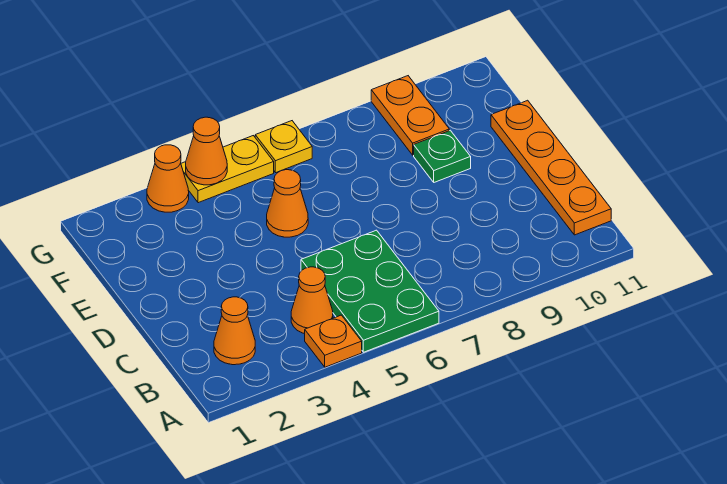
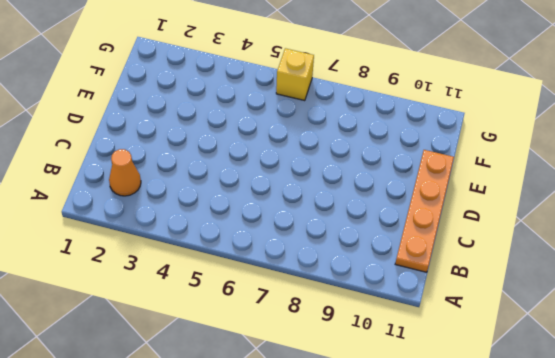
yellow 1x1 brick [276,48,314,101] -> yellow 1x1 plate [255,121,312,173]
none -> orange 1x1 plate [305,315,362,367]
none -> green 2x3 plate [301,230,439,352]
none -> orange 1x1 cone [291,267,333,334]

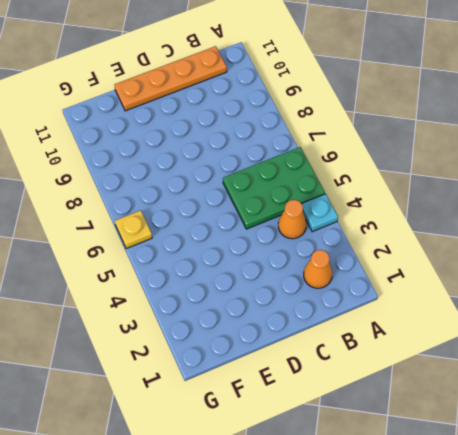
cyan 1x1 plate [302,194,338,232] -> orange 1x1 plate [305,315,362,367]
none -> orange 1x1 cone [267,170,308,237]
none -> green 1x1 plate [414,130,471,182]
none -> orange 1x2 plate [371,76,449,155]

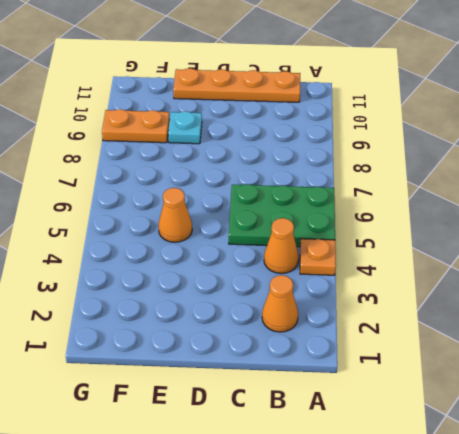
cyan 1x1 plate [168,111,202,144] -> green 1x1 plate [414,130,471,182]
none -> orange 1x1 cone [147,145,189,212]
none -> yellow 1x2 plate [181,136,274,203]
none -> yellow 1x1 plate [255,121,312,173]

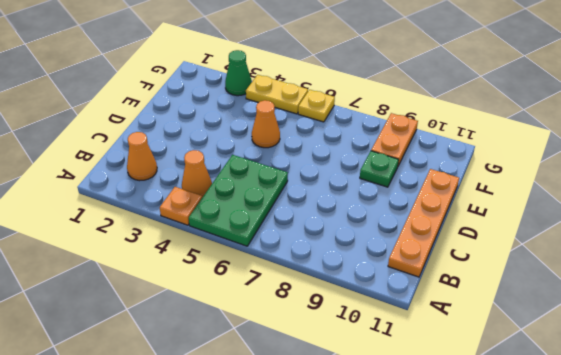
green 1x1 cone [225,50,252,96] -> orange 1x1 cone [147,145,189,212]
none -> orange 1x1 cone [186,117,227,185]

